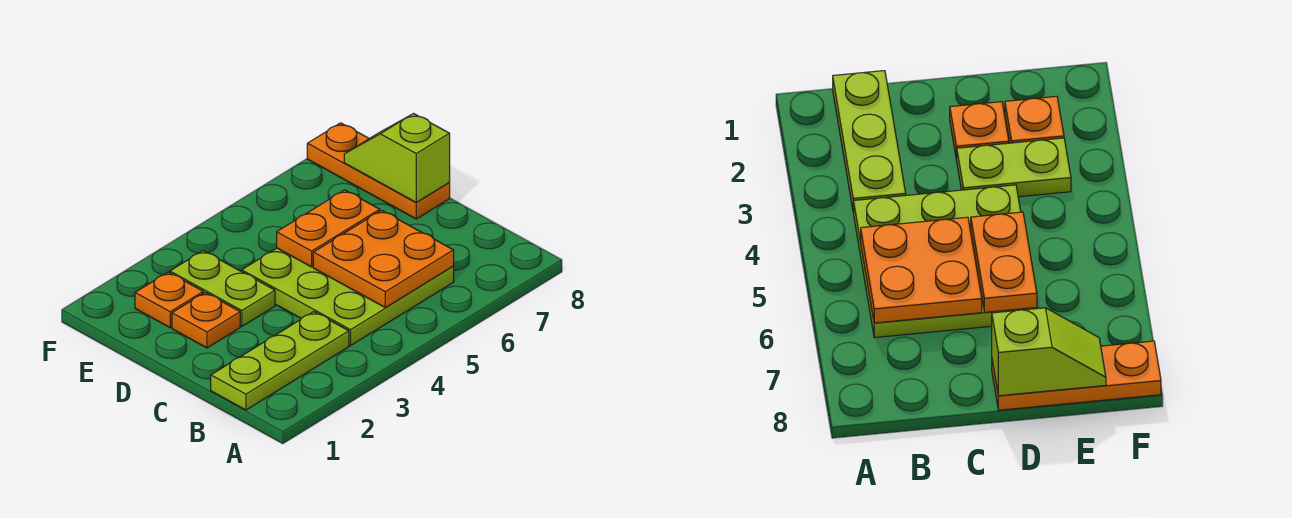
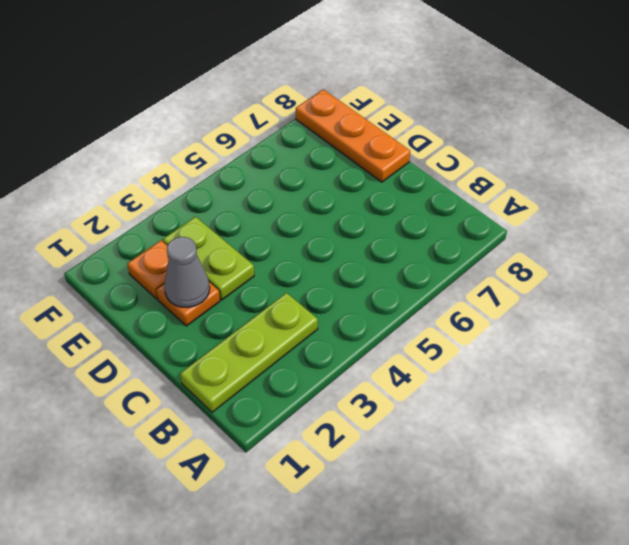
grey 1x1 cone [164,237,210,307] -> none
none -> lime 3x3 plate [242,248,454,346]
none -> orange 2x2 plate [313,210,454,308]

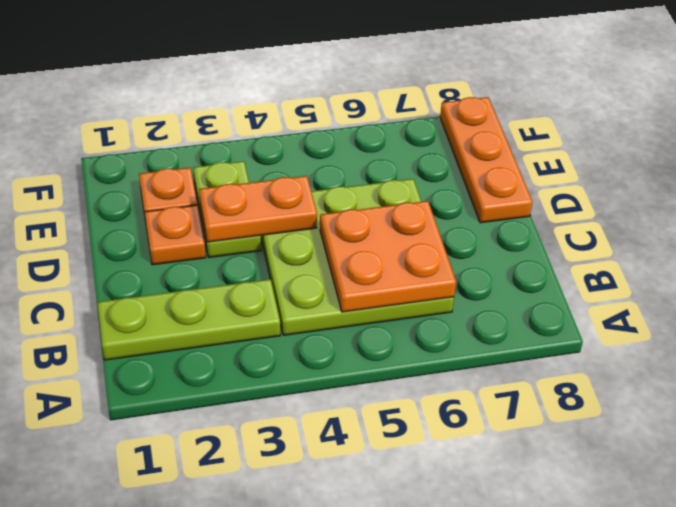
orange 1x2 plate [199,176,317,242] -> orange 1x2 plate moved to [277,190,380,267]
none -> lime 1x2 slope [344,114,450,202]

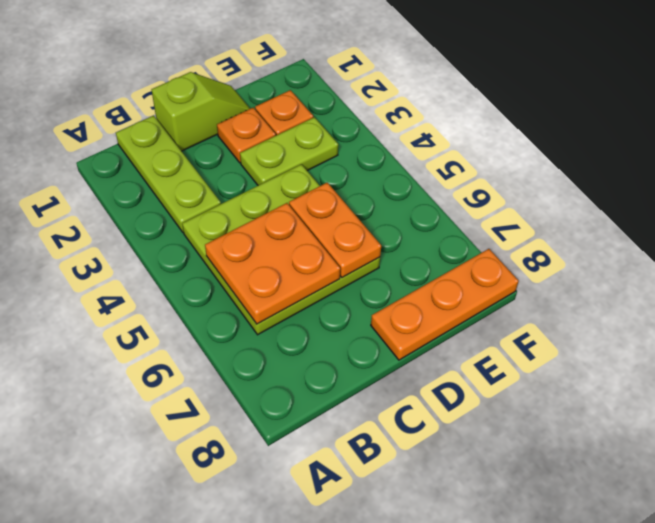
lime 1x2 slope [151,72,250,151] -> lime 1x2 slope moved to [344,114,450,202]

